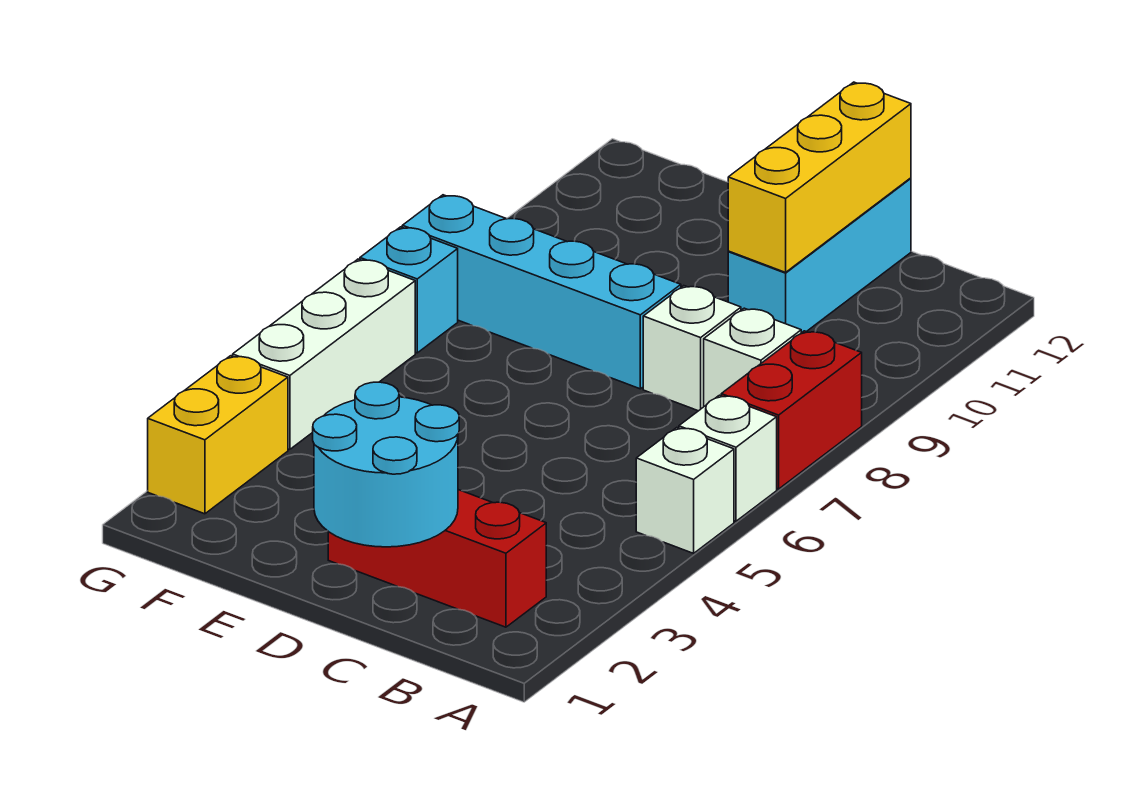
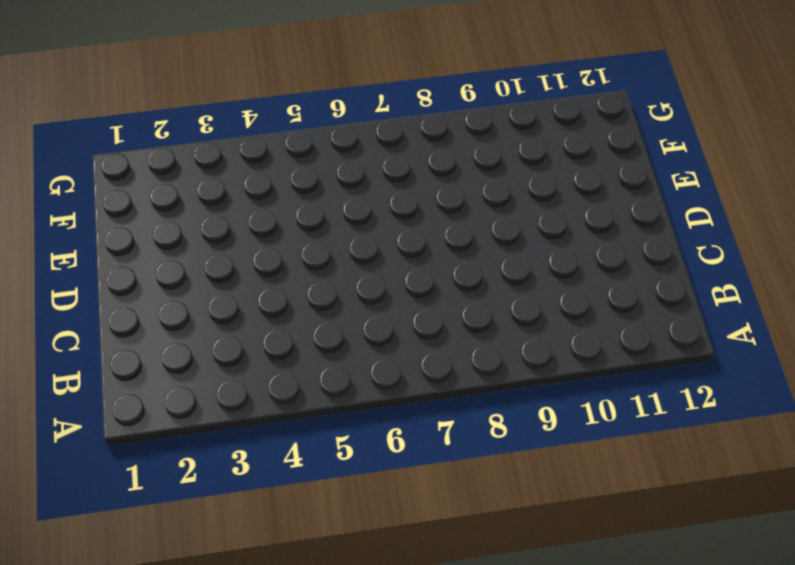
none -> white 1x1 brick [636,428,734,553]
none -> white 1x1 brick [679,395,777,521]
none -> red 1x2 brick [721,331,862,489]

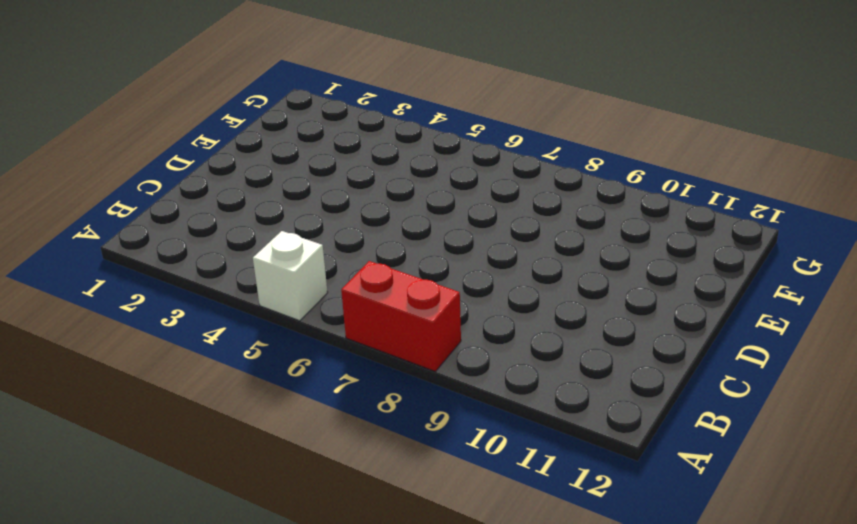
none -> white 1x1 brick [679,395,777,521]
none -> red 1x3 brick [328,490,546,627]
none -> white 1x1 brick [704,308,801,406]

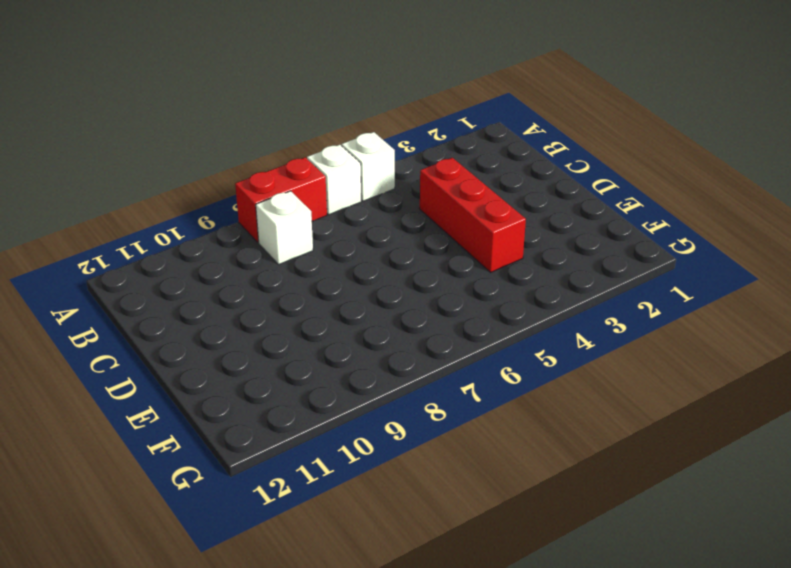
red 1x3 brick [420,158,526,272] -> red 1x3 brick moved to [328,490,546,627]
none -> white 1x1 brick [643,286,741,411]
none -> cyan 1x3 brick [728,178,911,333]
none -> cyan 1x4 brick [402,195,681,389]

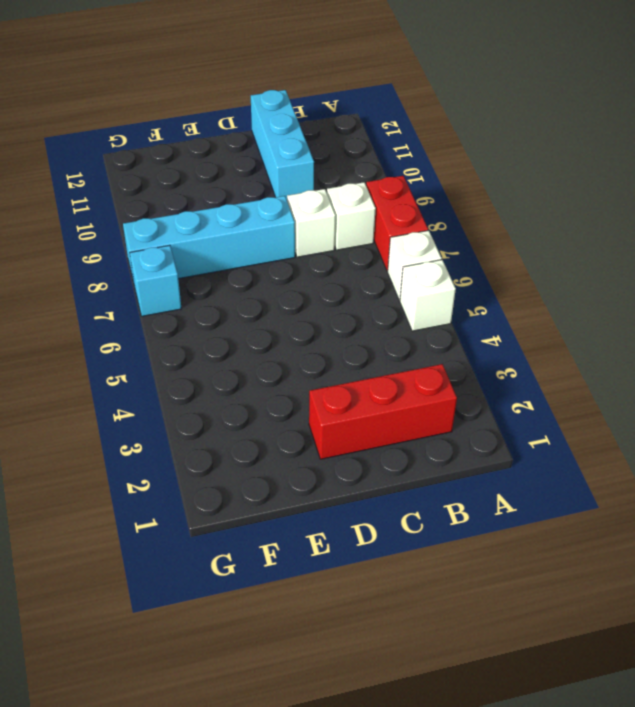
none -> yellow 1x2 brick [148,356,288,514]
none -> white 1x3 brick [233,259,415,449]
none -> cyan 2x2 round brick [313,382,459,547]

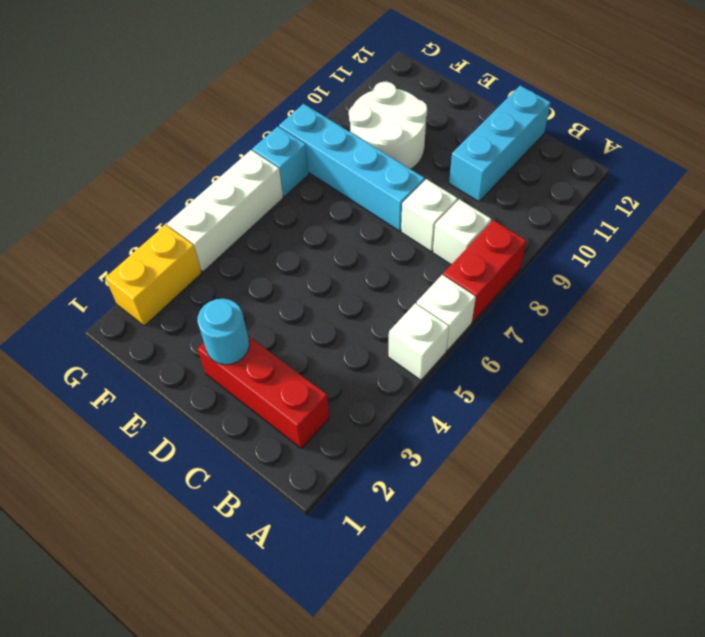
cyan 1x1 round brick [198,299,249,365] -> cyan 2x2 round brick [313,382,459,547]
white 2x2 round brick [349,82,427,169] -> none
none -> yellow 1x3 brick [728,82,911,272]

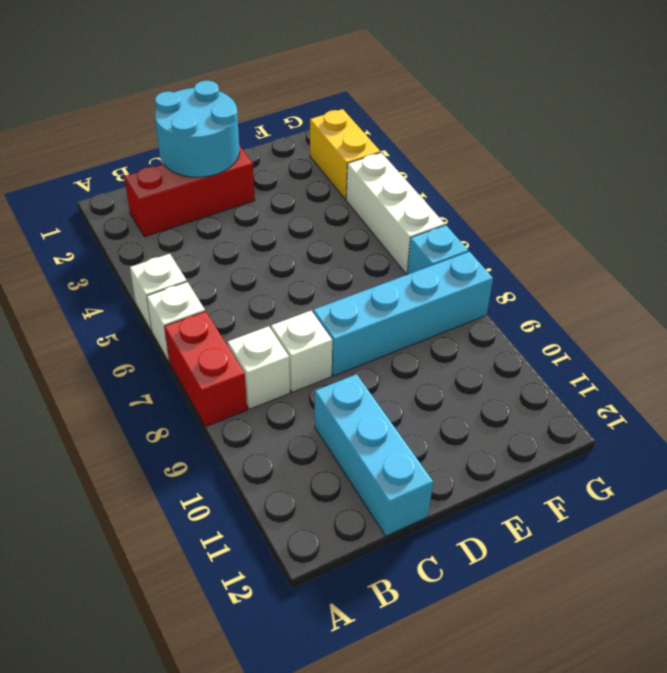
none -> yellow 1x3 brick [728,82,911,272]

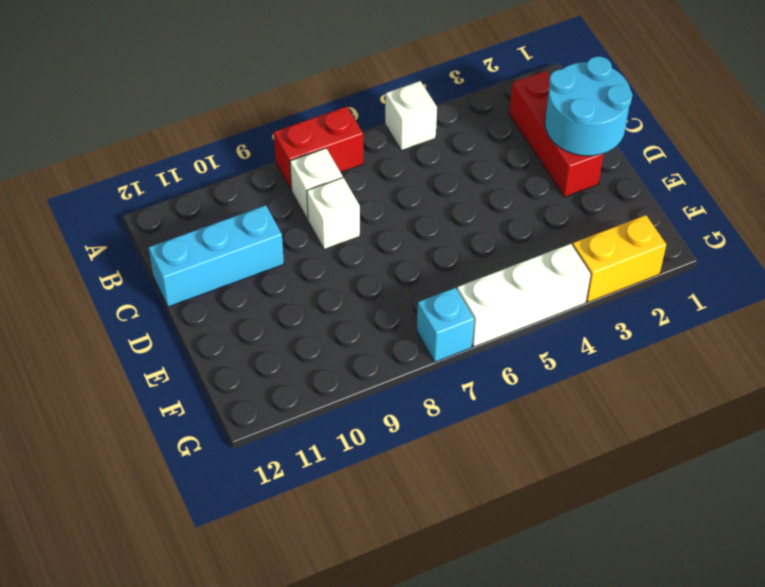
none -> white 1x1 brick [679,395,777,521]
none -> cyan 1x4 brick [402,195,681,389]
none -> yellow 1x3 brick [728,82,911,272]

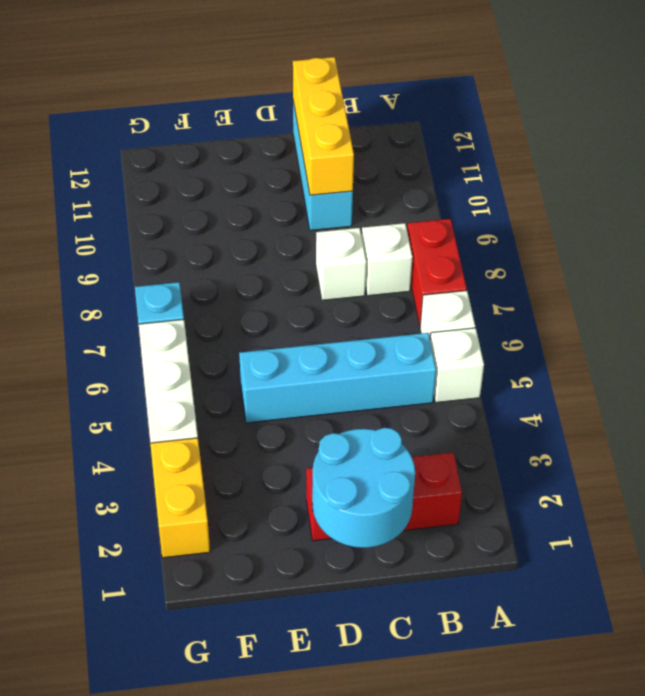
cyan 1x4 brick [239,333,436,423] -> cyan 1x4 brick moved to [402,195,681,389]

